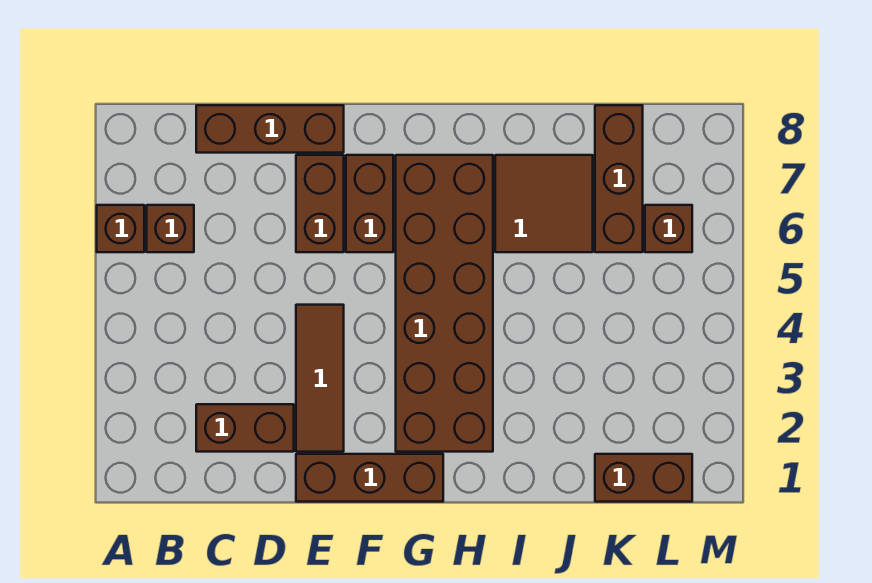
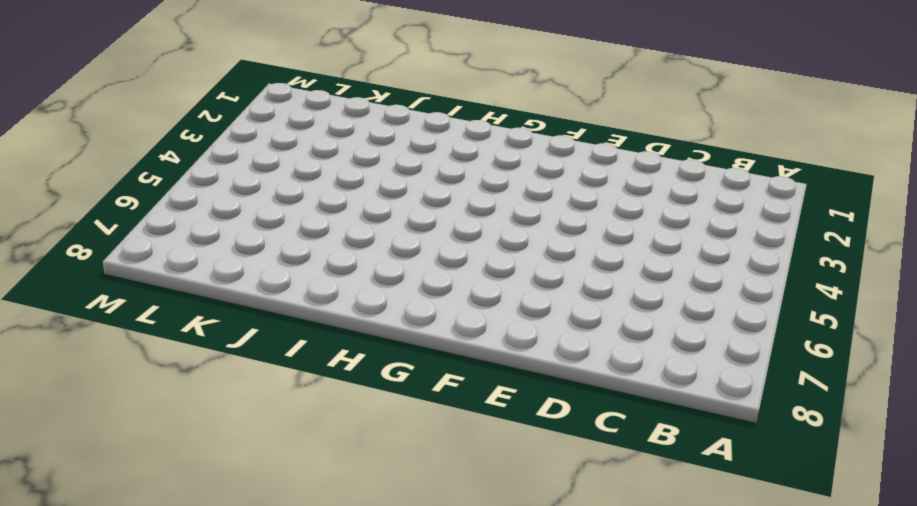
none -> brown 1x1 brick [97,205,144,252]
none -> brown 1x1 brick [147,205,194,252]
none -> brown 1x2 brick [196,404,294,452]

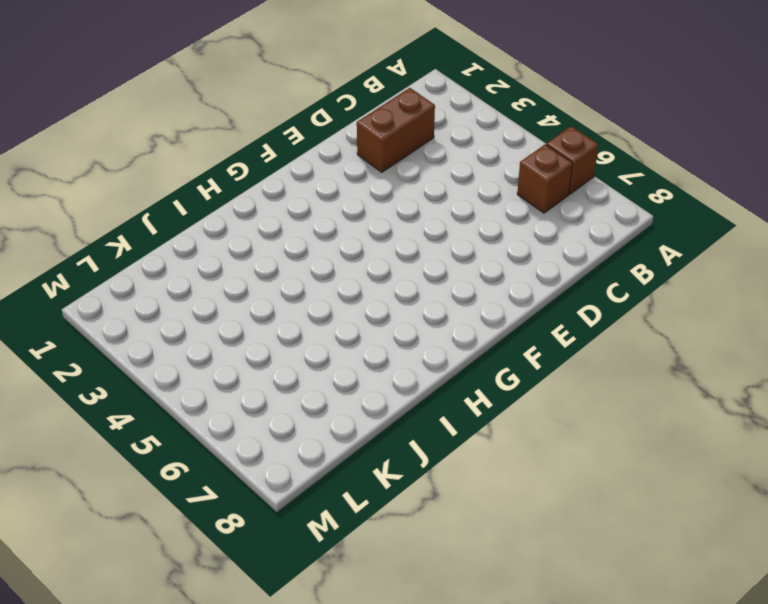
none -> brown 1x3 brick [196,105,344,153]
none -> brown 1x3 brick [296,454,443,502]
none -> brown 1x3 tile [296,305,344,452]

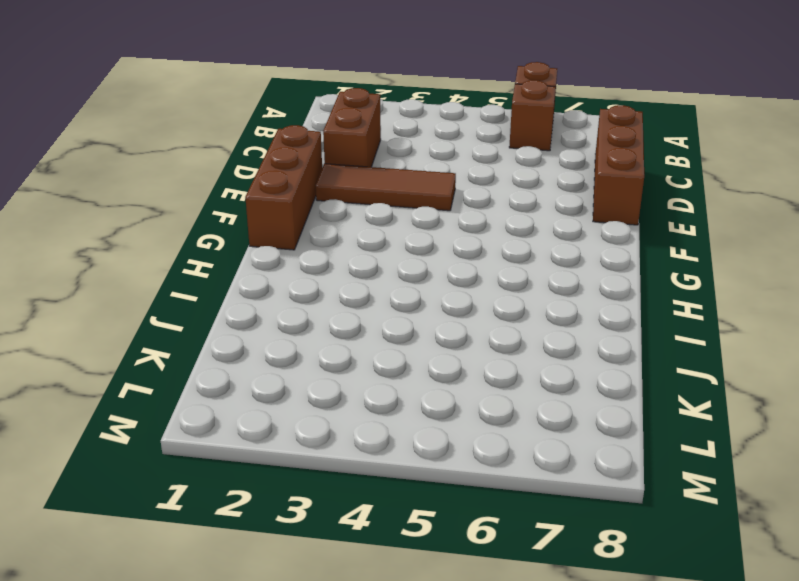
none -> brown 1x2 brick [296,155,344,252]
none -> brown 1x2 brick [346,155,393,252]
none -> brown 2x6 brick [396,155,493,452]

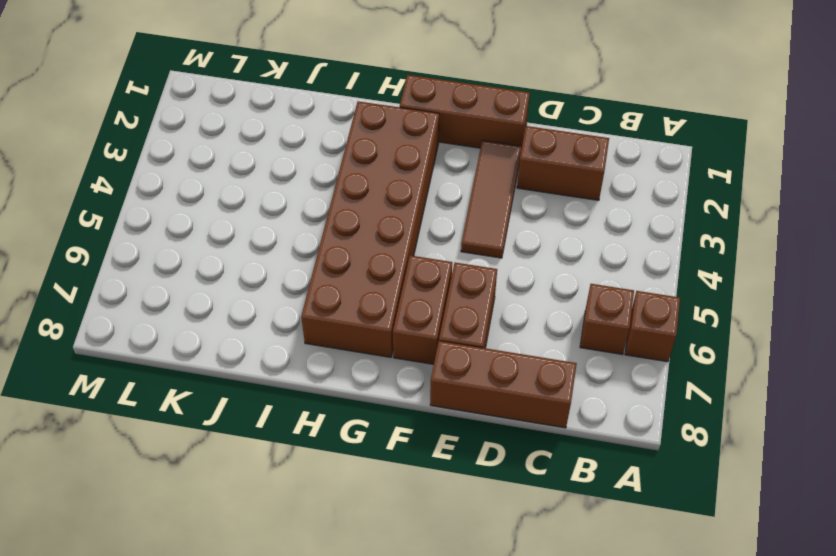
none -> brown 2x2 tile [495,155,593,252]
none -> brown 1x2 brick [595,454,692,502]
none -> brown 1x3 brick [595,105,643,252]

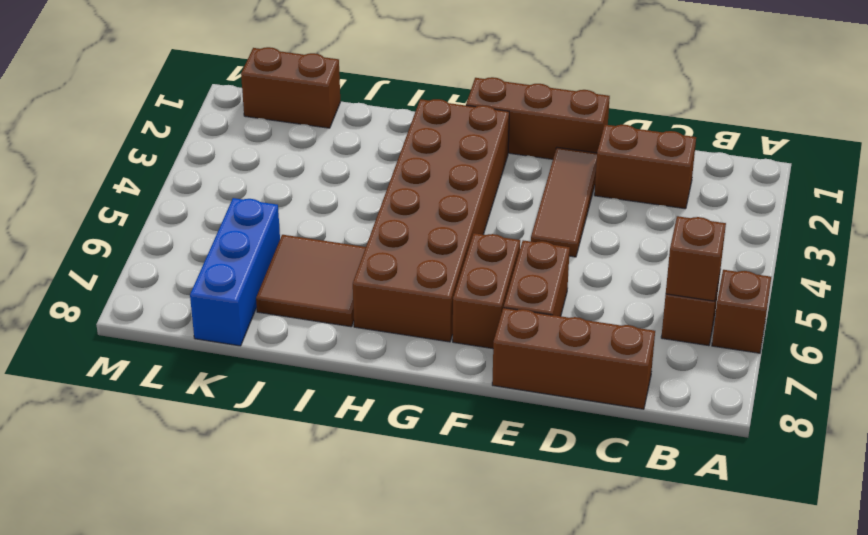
brown 1x1 brick [666,216,726,301] -> brown 1x1 brick moved to [645,205,692,252]
blue 1x3 brick [190,198,280,346] -> brown 1x3 brick [595,105,643,252]

